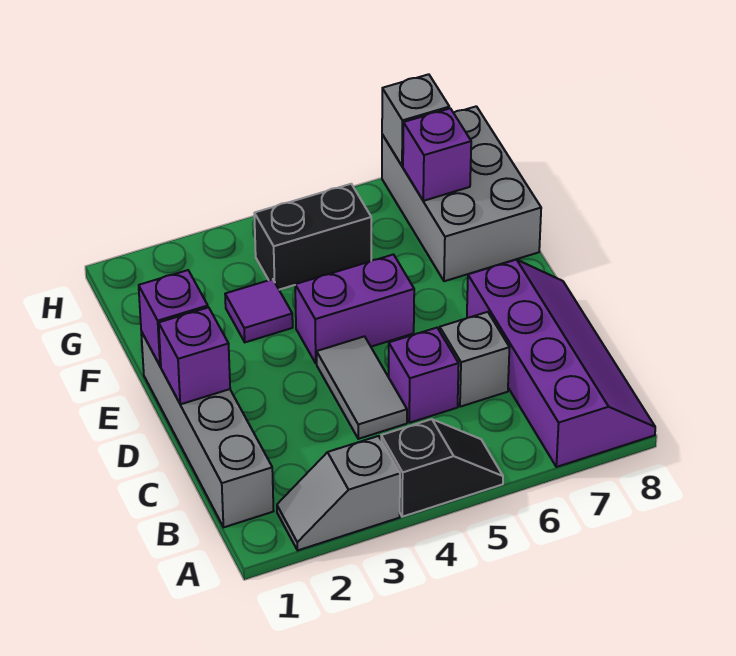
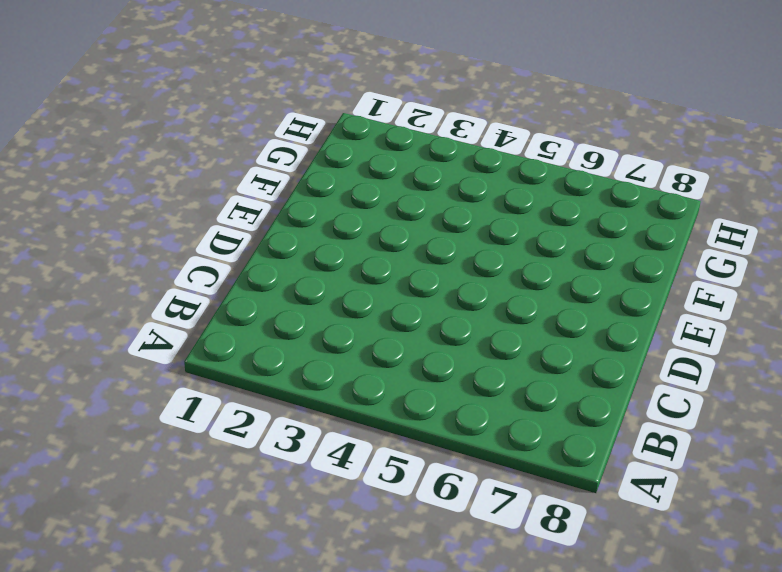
none -> grey 1x2 slope [277,436,400,550]
none -> black 1x2 slope [381,419,503,517]
none -> purple 2x4 slope [467,260,655,467]

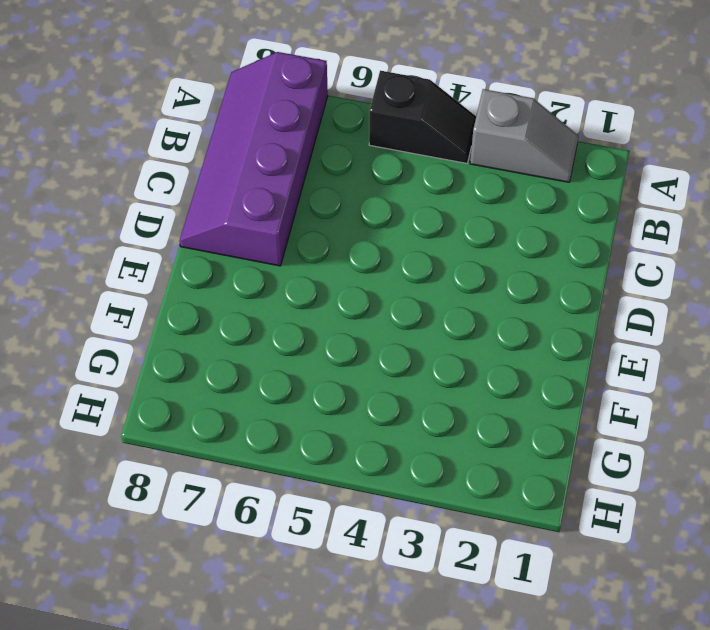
black 1x2 slope [369,71,476,163] -> black 1x2 slope turned to [381,419,503,517]
none -> grey 1x4 brick [141,331,273,527]
none -> grey 1x2 tile [317,336,407,439]
none -> purple 1x1 brick [389,328,459,423]

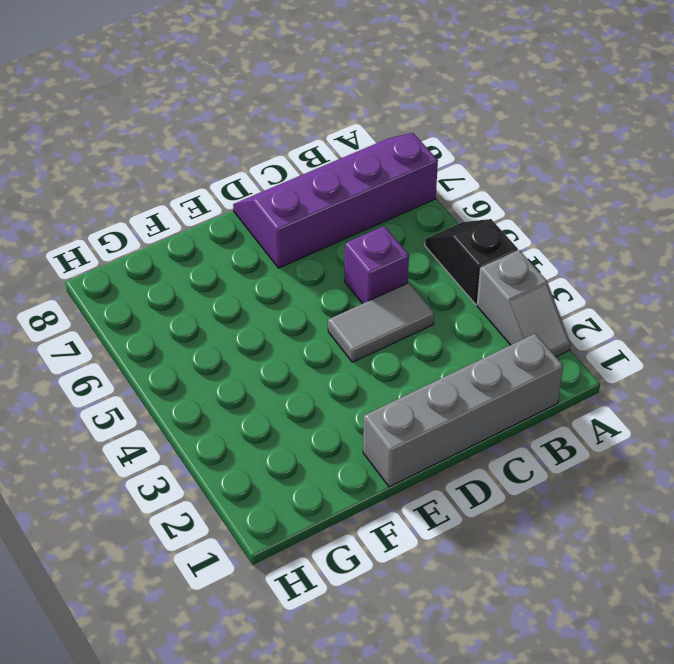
none -> grey 1x1 brick [440,312,509,407]
none -> purple 1x2 brick [295,255,414,364]
none -> purple 1x1 tile [225,279,293,342]

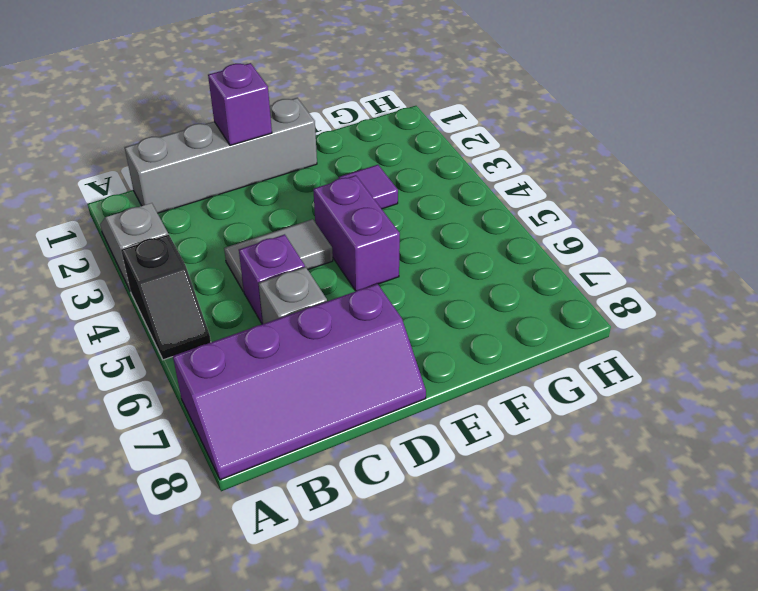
none -> grey 2x3 brick [382,106,541,281]
none -> black 1x2 brick [254,184,371,290]
none -> purple 1x1 brick [139,270,208,366]

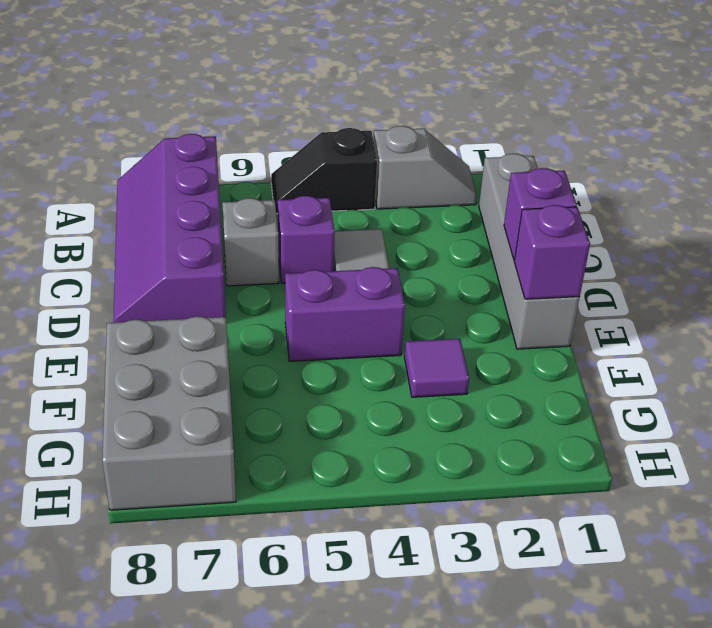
none -> black 1x2 brick [254,184,371,290]
none -> purple 1x1 brick [403,108,471,201]
none -> grey 1x1 brick [382,74,449,166]

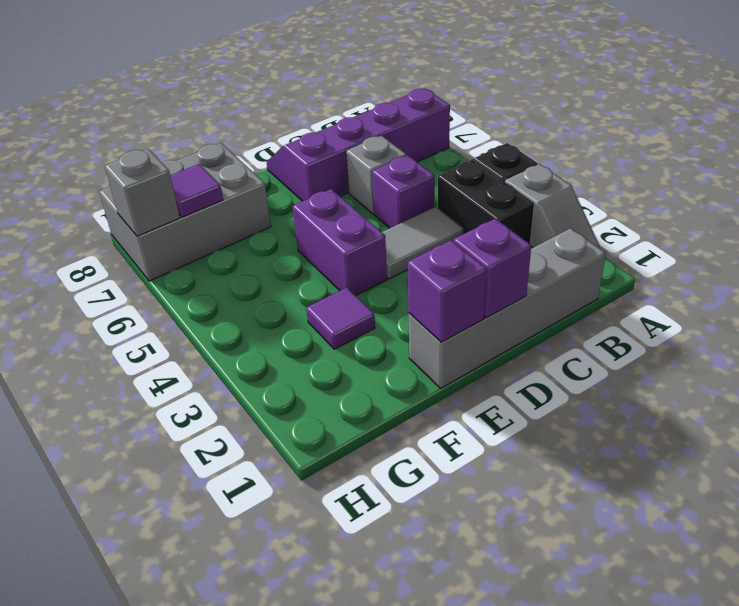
black 1x2 brick [438,160,534,244] -> black 1x2 brick moved to [254,184,371,290]
purple 1x1 tile [170,164,223,217] -> purple 1x1 brick [403,108,471,201]

